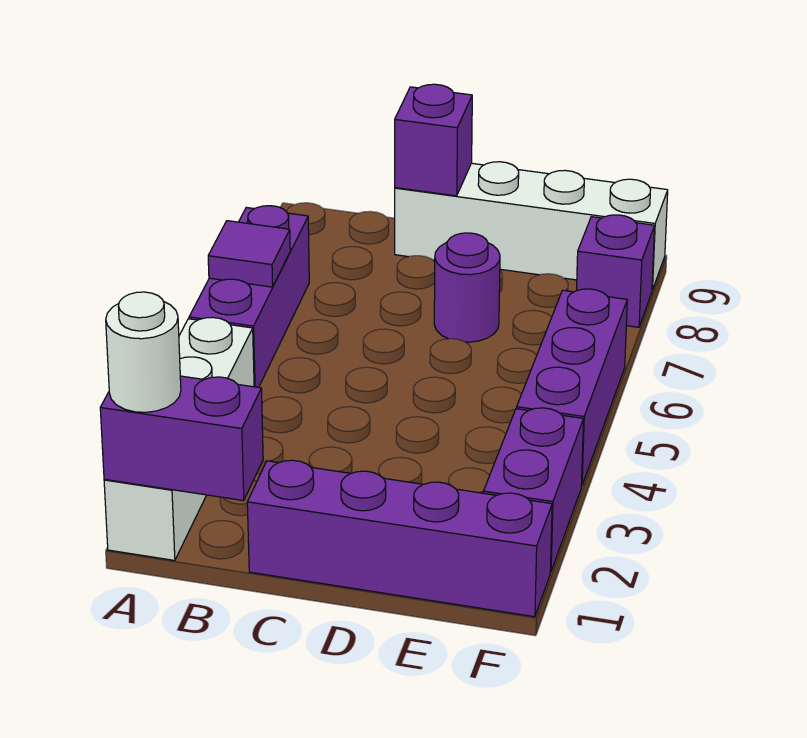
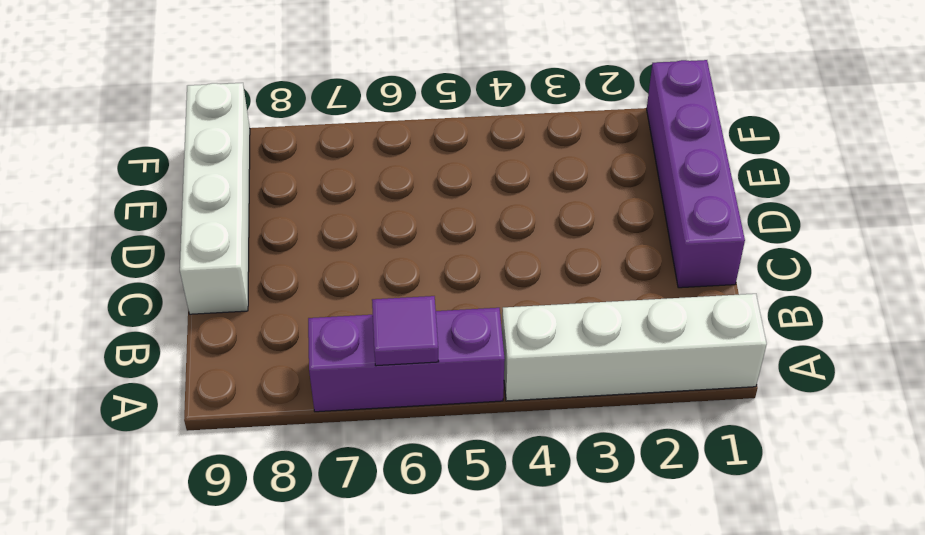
none -> purple 1x1 round brick [434,233,500,342]
none -> purple 1x2 brick [483,408,584,572]
none -> purple 1x3 brick [517,289,627,486]

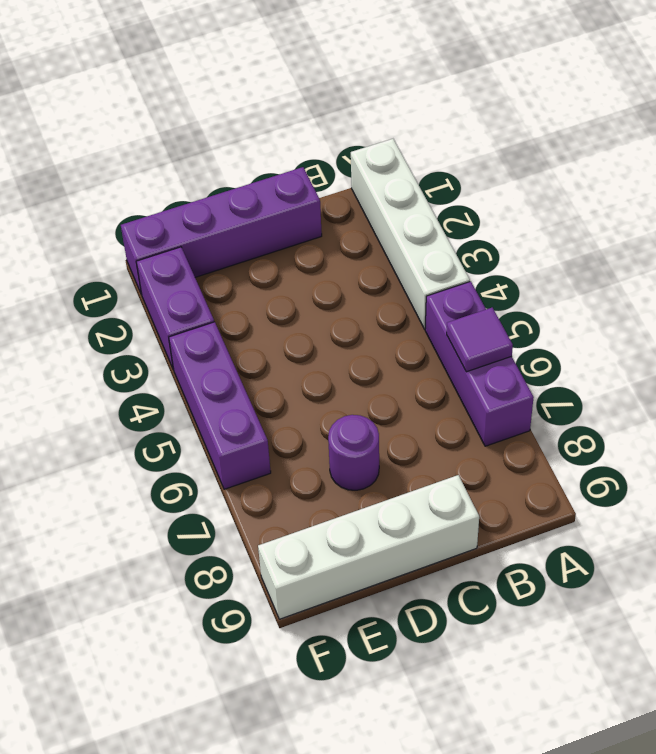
none -> purple 1x1 brick [577,215,655,327]
none -> purple 1x2 brick [100,376,263,501]
none -> purple 1x1 brick [395,84,472,196]

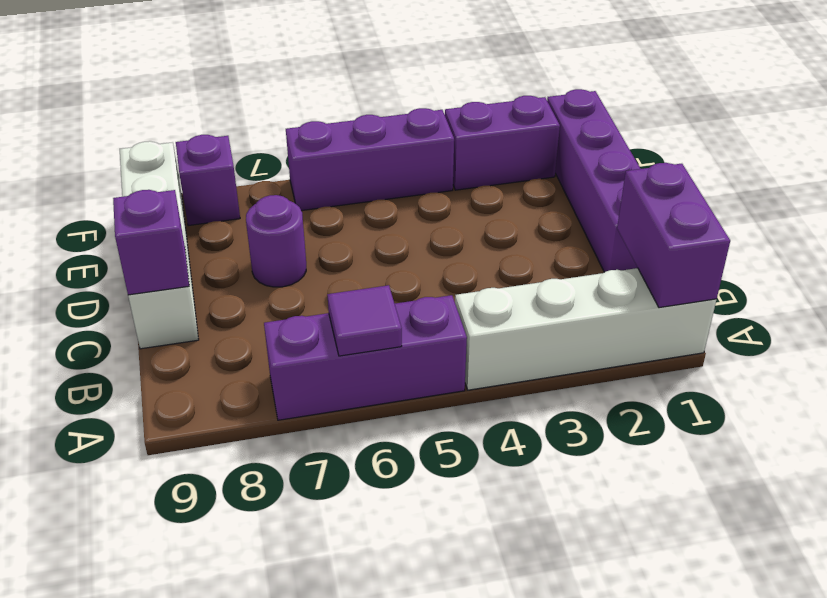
none -> white 1x1 round brick [106,292,181,412]

